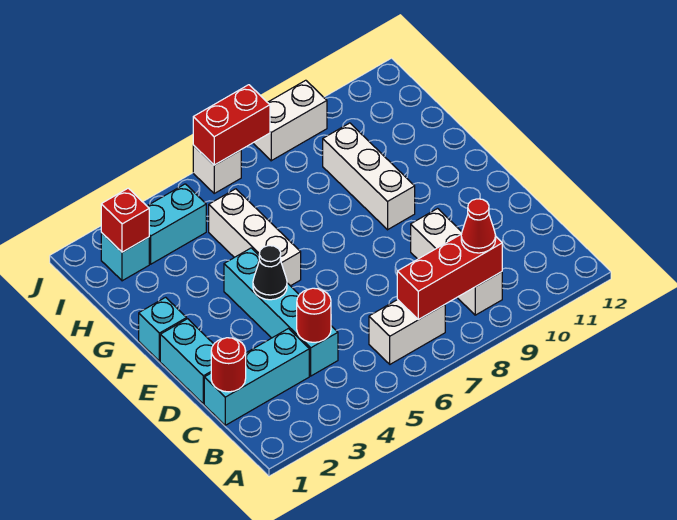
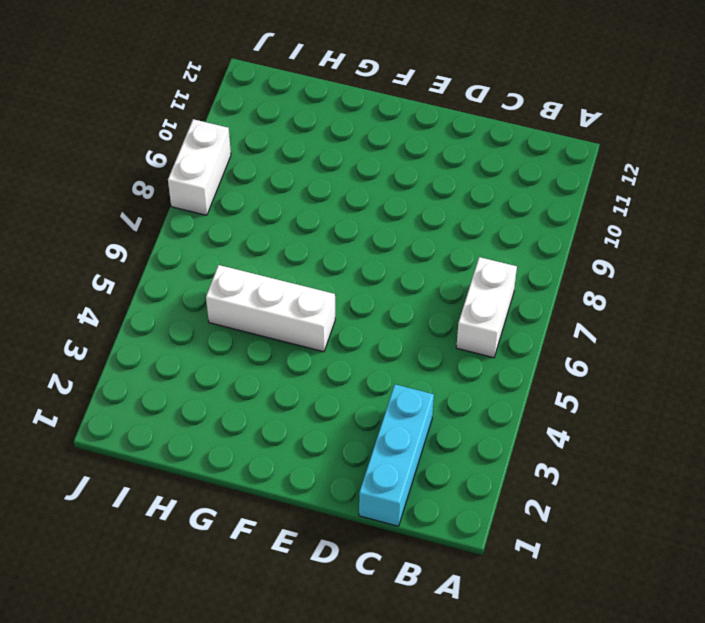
none -> white 1x3 brick [411,209,502,315]
none -> cyan 1x4 brick [224,248,338,376]
none -> cyan 1x2 brick [160,319,214,404]

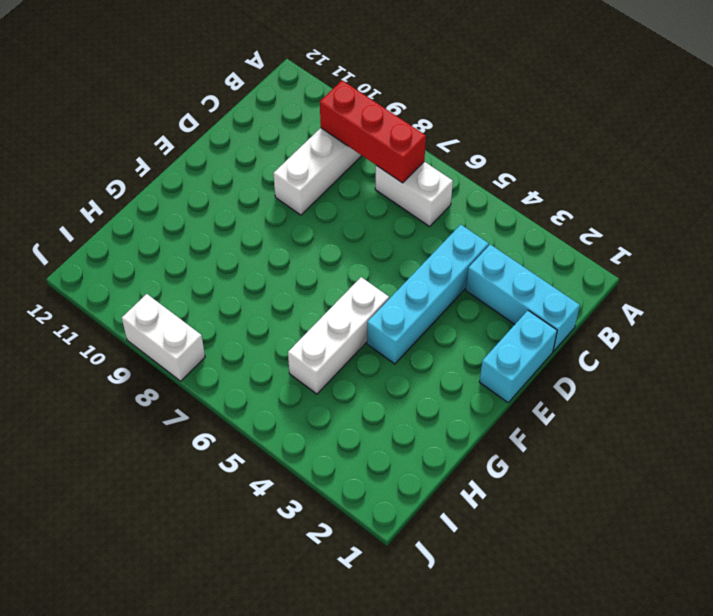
none -> cyan 1x1 brick [139,297,187,361]
none -> white 1x3 brick [323,123,415,230]
none -> cyan 1x1 brick [101,233,149,281]

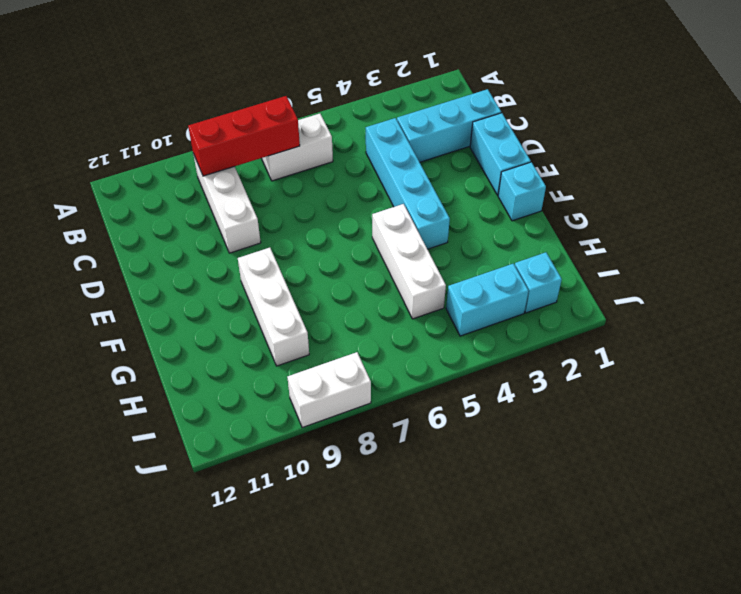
none -> white 1x1 brick [193,145,241,193]
none -> red 1x1 round brick [211,338,246,392]
none -> red 1x1 round brick [297,288,331,342]

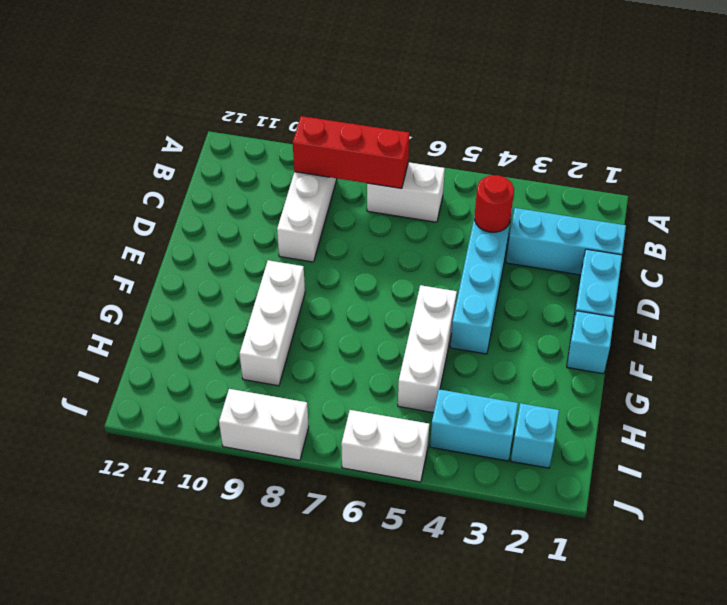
white 1x2 brick [341,410,429,482] -> white 1x1 brick [193,145,241,193]
none -> red 1x1 round brick [211,338,246,392]
none -> black 1x1 cone [253,246,287,300]
none -> red 1x1 brick [101,188,149,252]

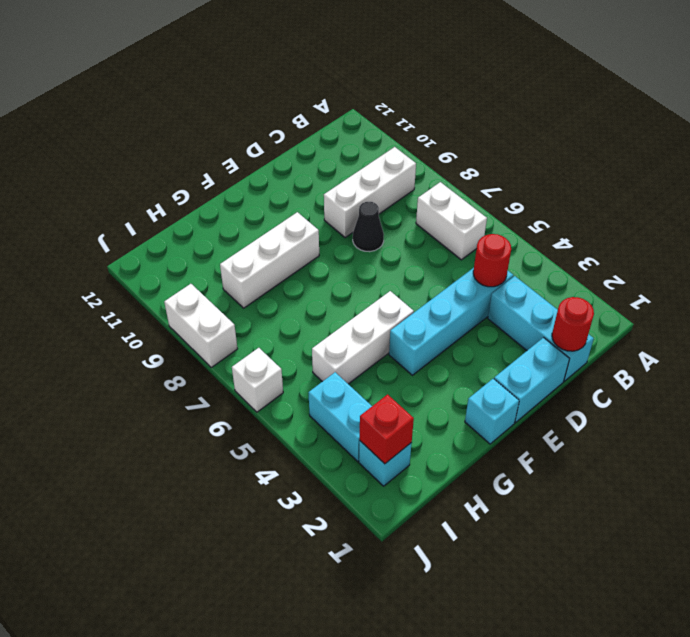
black 1x1 cone [353,202,384,252] -> black 1x1 cone moved to [253,246,287,300]
none -> red 1x3 brick [397,234,502,320]
none -> red 1x2 brick [193,85,270,165]
none -> red 1x1 cone [461,199,496,253]

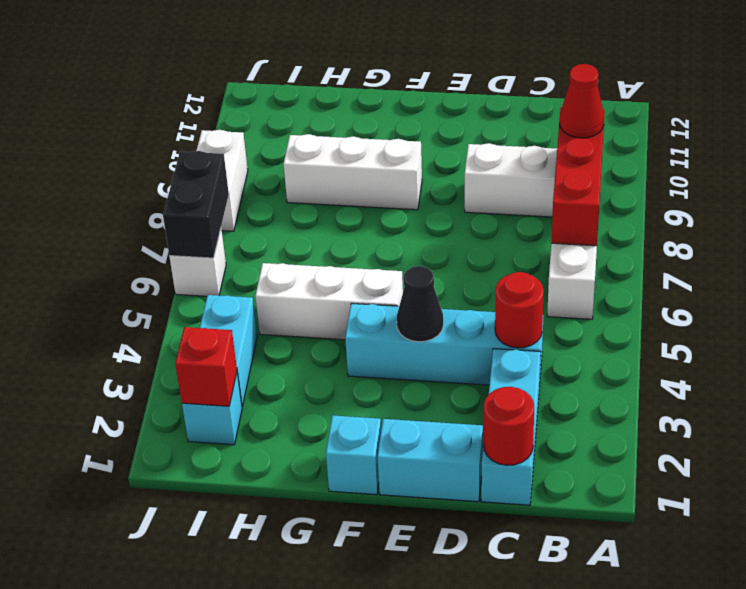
black 1x2 brick [163,151,229,258] -> red 1x2 brick [193,85,270,165]

